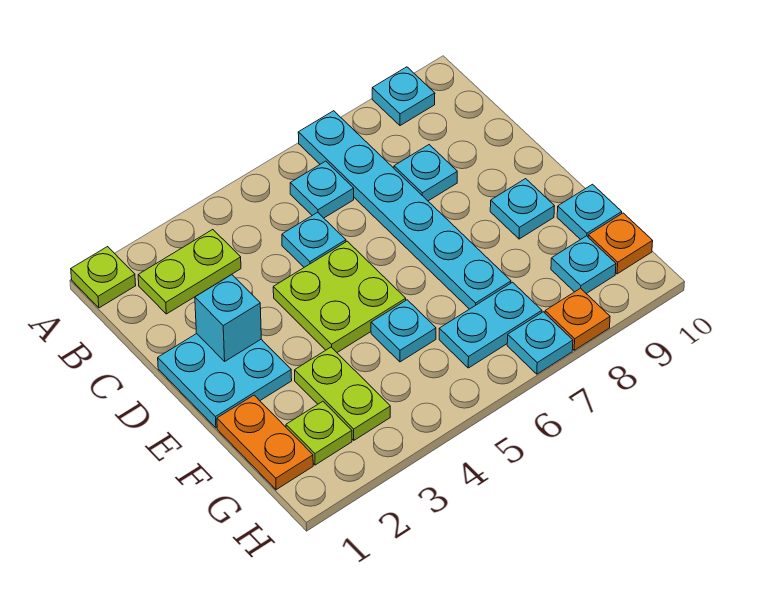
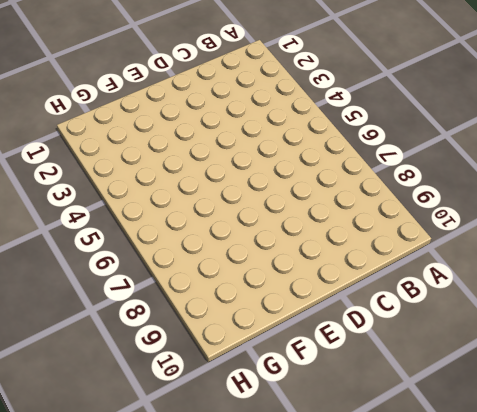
none -> lime 1x1 plate [71,247,136,308]
none -> cyan 1x6 plate [298,111,511,309]
none -> cyan 1x1 plate [372,67,435,126]

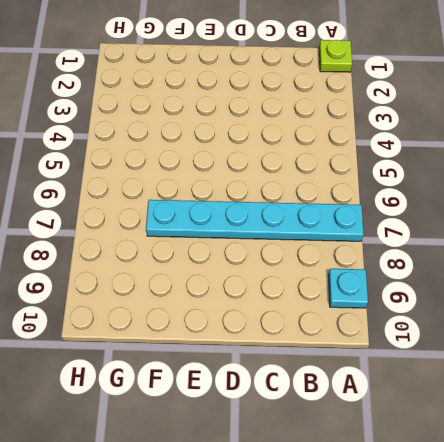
none -> lime 1x2 plate [138,230,241,314]
none -> cyan 1x1 plate [290,161,354,218]
none -> cyan 1x1 plate [282,212,346,267]

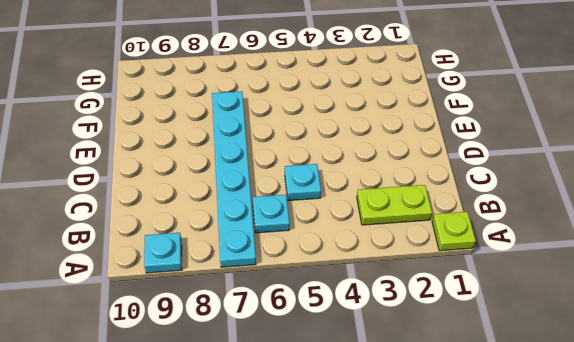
none -> cyan 1x1 plate [394,145,457,201]
none -> cyan 2x2 plate [158,334,292,428]
none -> lime 2x2 plate [273,241,406,352]

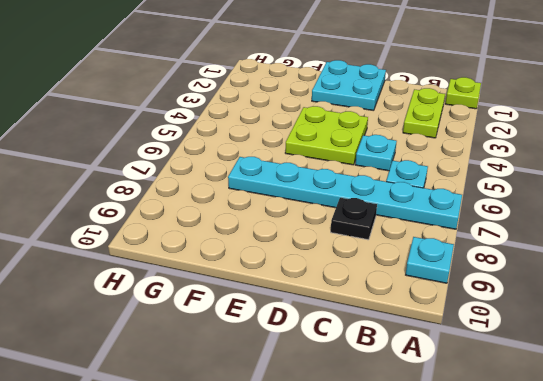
black 1x1 plate [331,198,377,240] -> cyan 1x1 plate [394,145,457,201]
none -> cyan 1x1 plate [490,179,554,239]
none -> orange 1x2 plate [217,395,313,490]
none -> lime 1x2 plate [295,347,390,440]

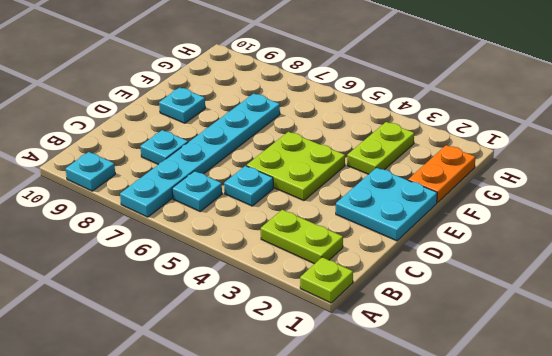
none -> cyan 1x1 plate [371,300,436,362]
none -> cyan 1x1 plate [557,184,622,240]
none -> lime 1x1 plate [286,401,352,465]

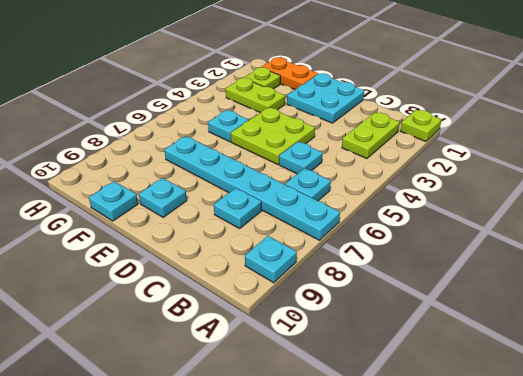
none -> cyan 1x2 plate [439,282,542,368]
none -> cyan 1x1 plate [551,236,616,293]
none -> orange 1x1 plate [588,213,653,274]

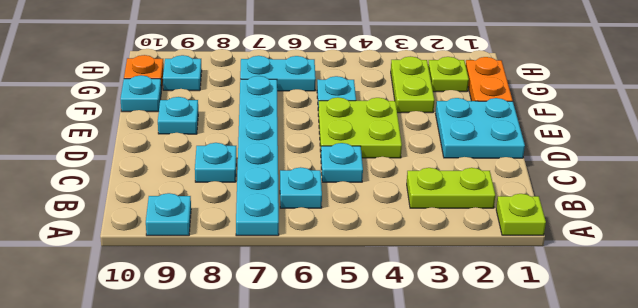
none -> cyan 1x1 plate [507,312,573,374]
none -> orange 1x1 plate [545,288,610,350]
none -> cyan 1x1 brick [195,275,261,361]

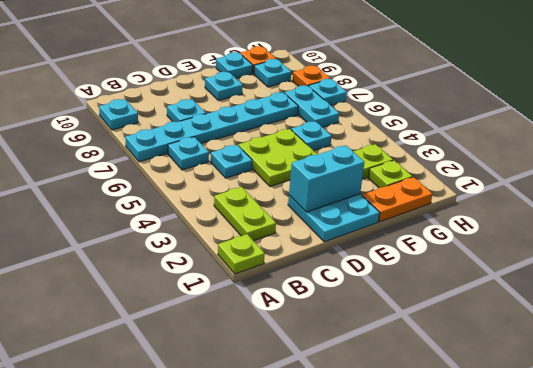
cyan 1x2 brick [289,146,364,212] -> cyan 1x1 brick [195,275,261,361]

